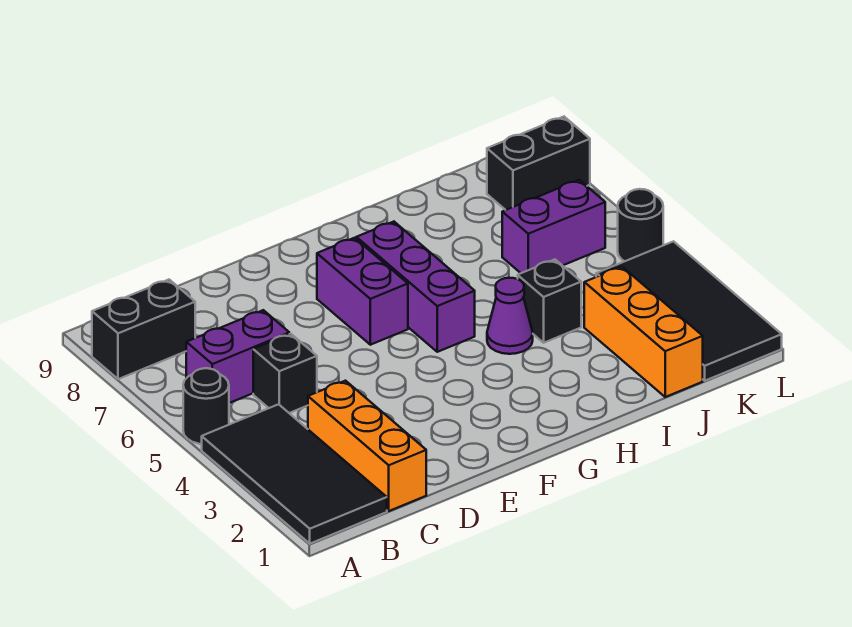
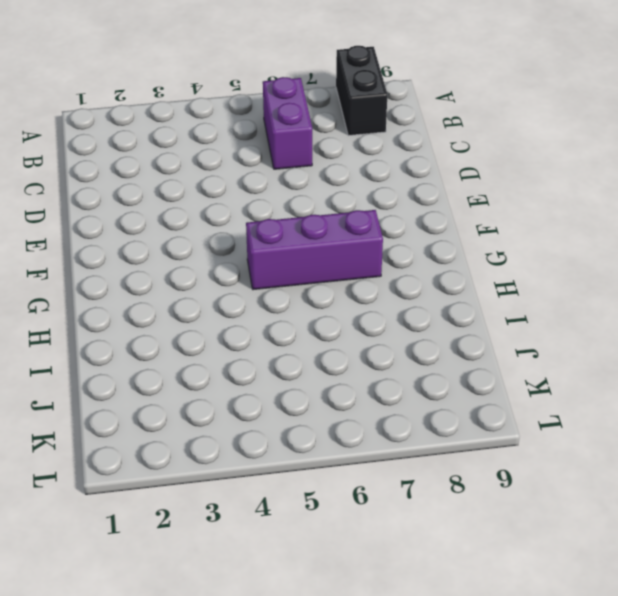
none -> black 2x4 tile [202,404,387,544]
none -> black 1x1 round brick [183,368,229,444]
none -> orange 1x3 brick [308,381,426,511]

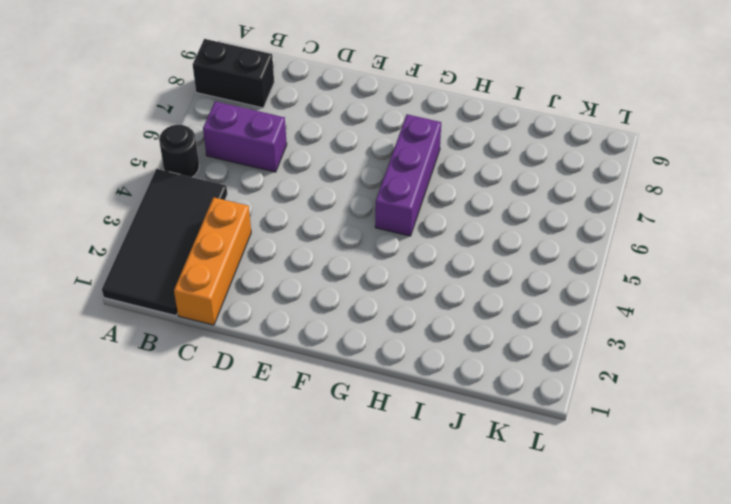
none -> black 1x1 brick [253,334,317,413]
none -> purple 1x2 brick [317,238,408,345]
none -> purple 1x1 cone [487,278,533,354]

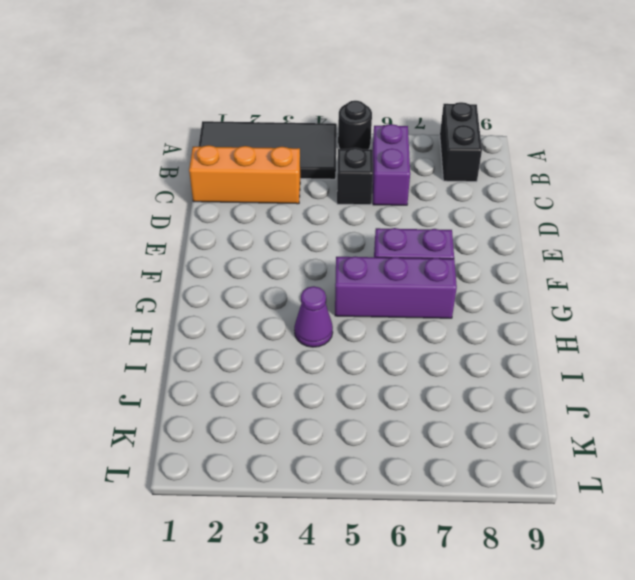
none -> black 1x1 brick [518,260,581,343]
none -> orange 1x3 brick [584,267,703,397]
none -> purple 1x2 brick [502,180,605,273]

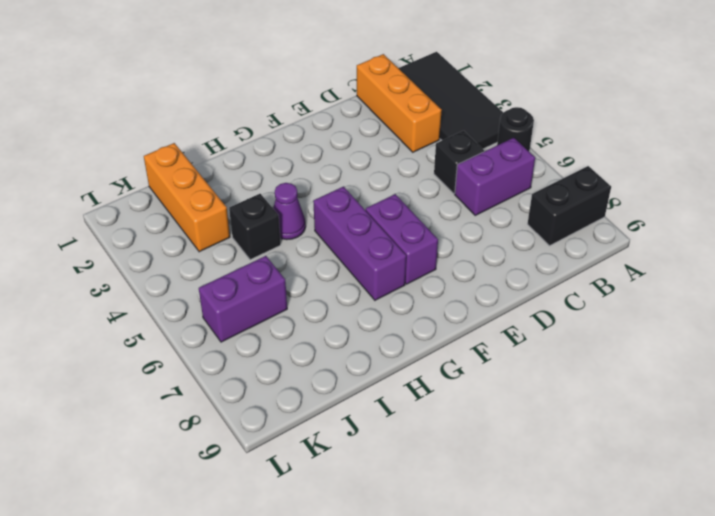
none -> black 2x4 tile [596,241,782,381]
none -> black 1x2 brick [487,117,590,210]
none -> black 1x1 round brick [618,189,663,261]

